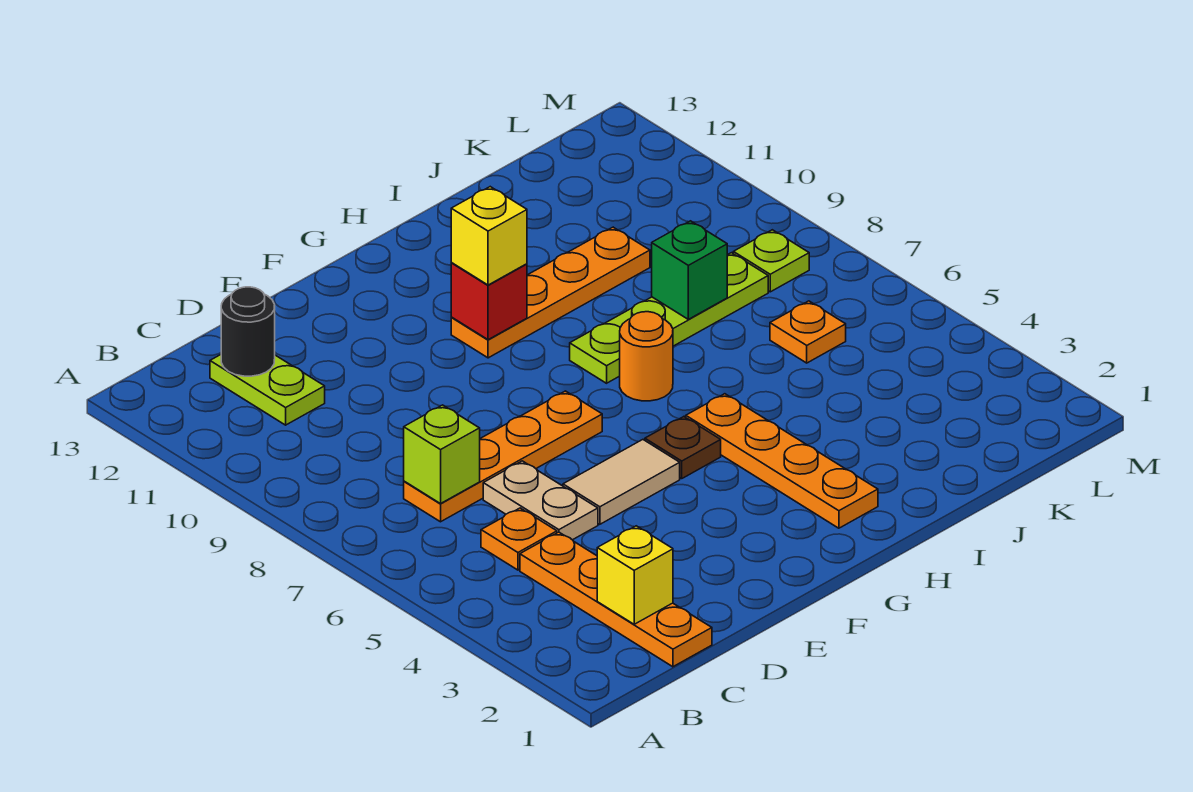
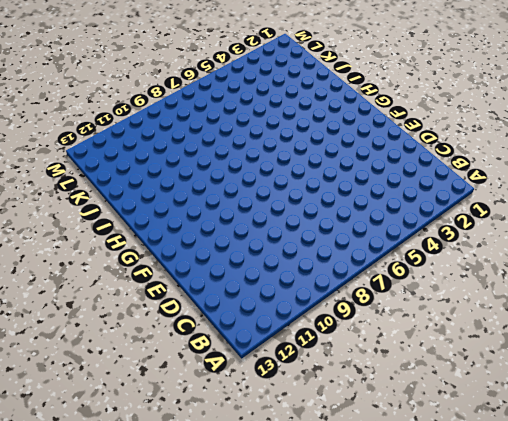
none -> orange 1x4 plate [520,532,712,667]
none -> orange 1x1 plate [481,508,557,570]
none -> orange 1x4 plate [404,391,602,522]

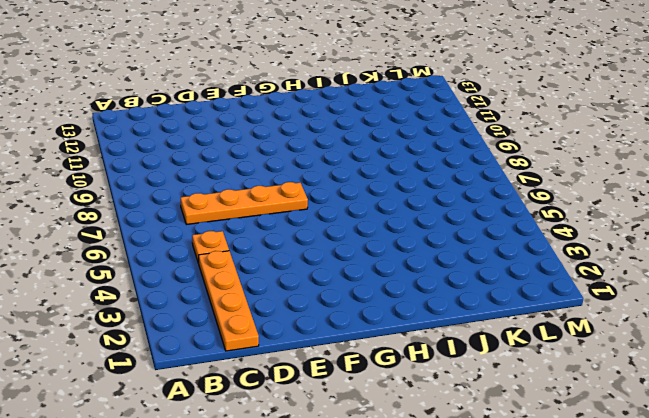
none -> lime 1x2 plate [210,355,325,425]
none -> tan 1x2 plate [483,461,598,540]
none -> tan 1x2 tile [563,440,680,524]

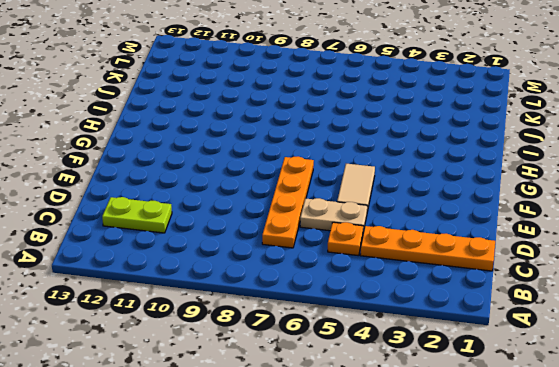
none -> brown 1x1 plate [645,417,721,479]
none -> orange 1x4 plate [451,227,650,358]
none -> orange 1x4 plate [686,394,878,528]

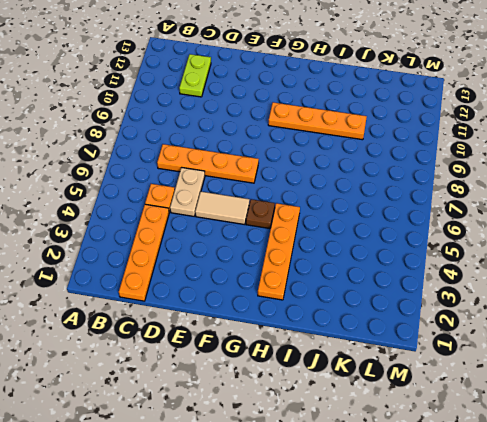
none -> orange 1x1 round brick [620,312,673,401]
none -> lime 1x4 plate [570,253,768,383]
none -> orange 1x1 plate [770,301,846,363]

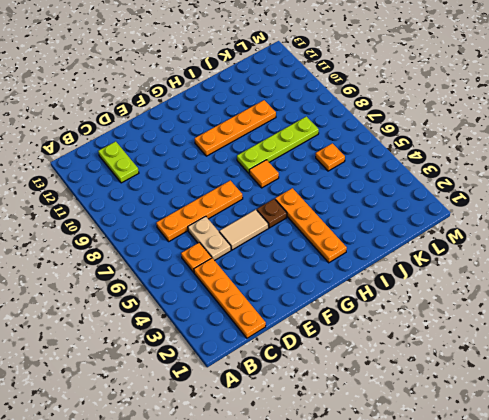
orange 1x1 tile [249,160,279,188] -> orange 1x1 round brick [620,312,673,401]
none -> lime 1x1 plate [733,230,809,292]
none -> yellow 1x1 brick [597,526,673,624]
none -> lime 1x1 brick [404,405,480,504]

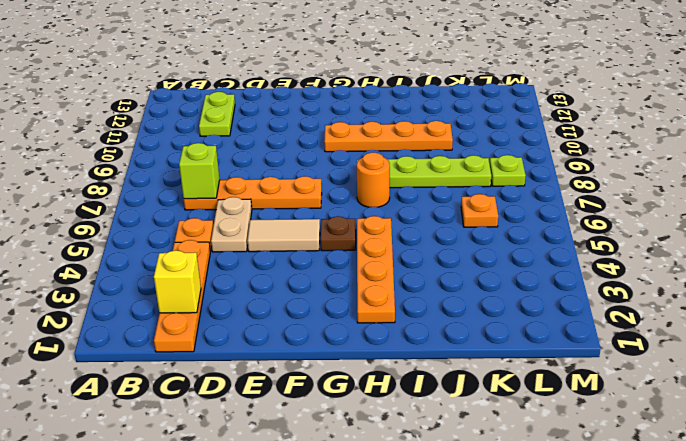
none -> black 1x1 round brick [221,287,275,376]
none -> red 1x1 brick [451,263,527,340]
none -> green 1x1 brick [652,221,727,319]

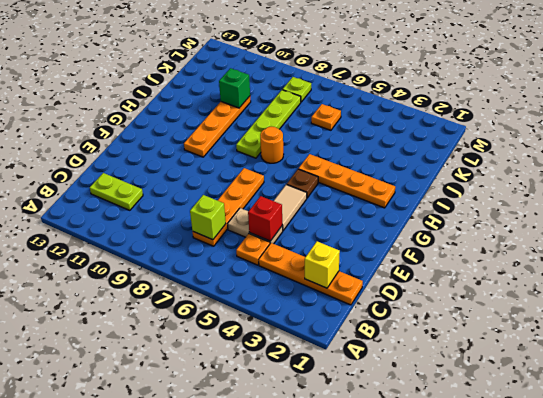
red 1x1 brick [248,196,282,241] -> red 1x1 brick moved to [451,263,527,340]
green 1x1 brick [219,68,250,108] -> green 1x1 brick moved to [652,221,727,319]
none -> black 1x1 round brick [221,287,275,376]
none -> yellow 1x1 brick [451,187,527,285]

